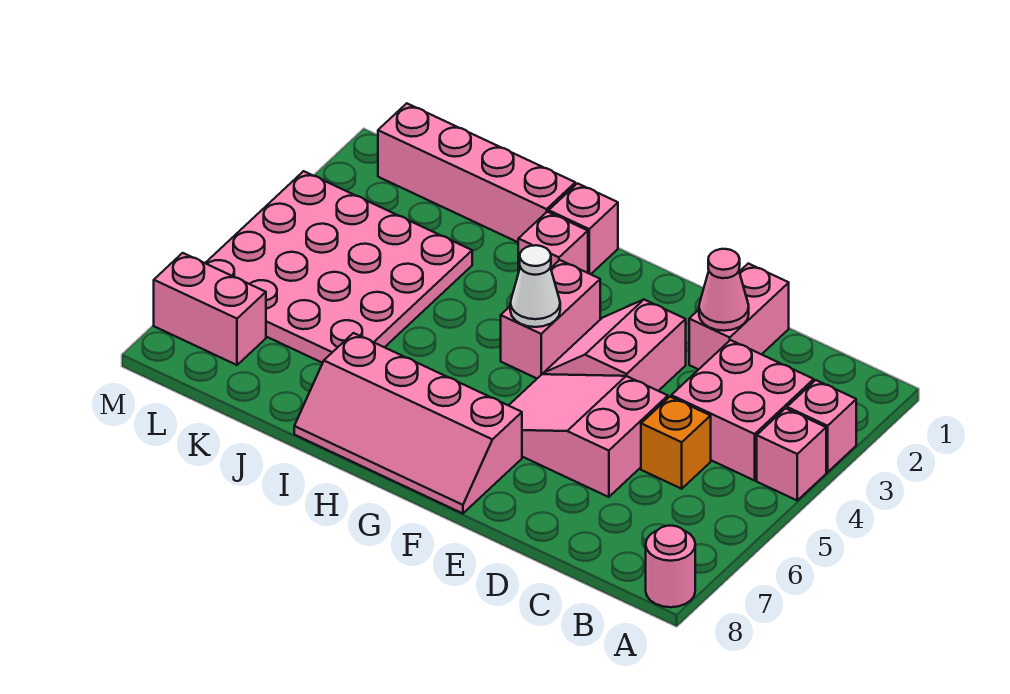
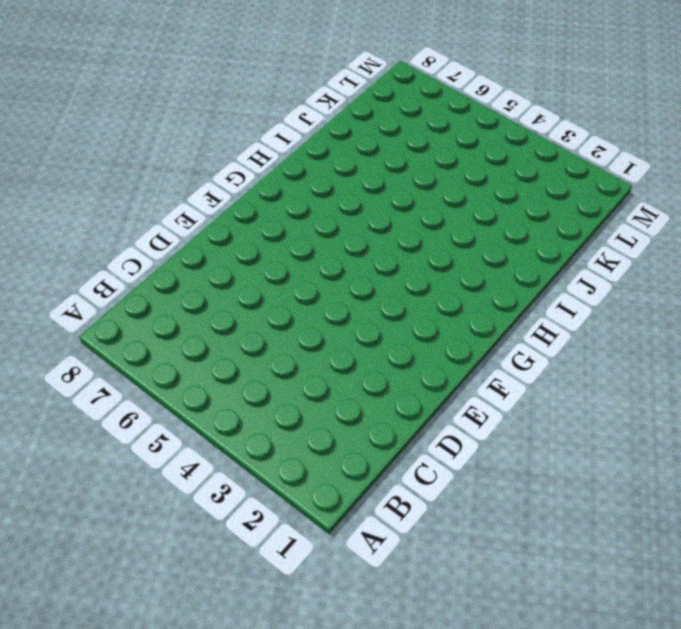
none -> pink 1x1 brick [787,380,856,472]
none -> pink 1x1 brick [757,408,826,500]
none -> pink 1x1 round brick [646,526,695,607]

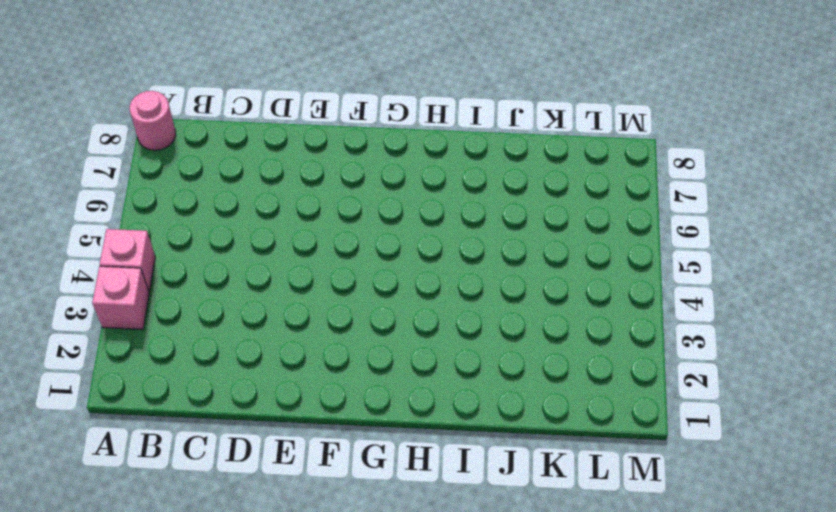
none -> pink 2x2 brick [671,340,814,480]
none -> orange 1x1 brick [641,397,711,489]
none -> pink 1x2 brick [689,264,789,369]

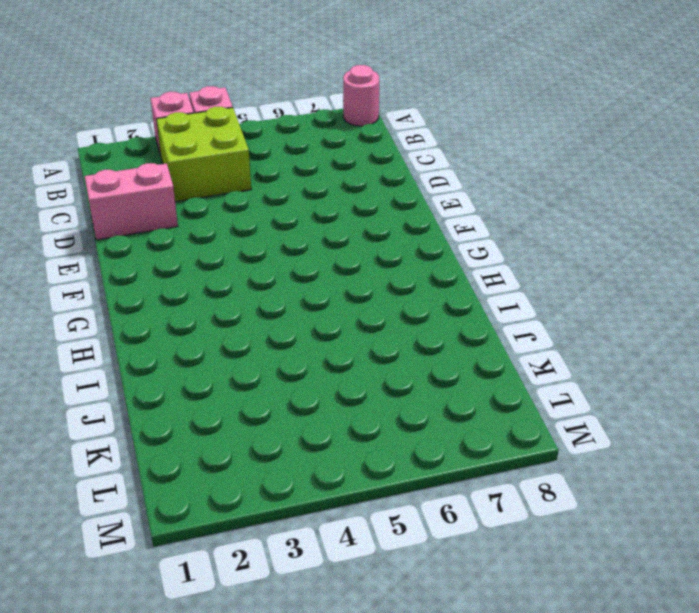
lime 2x2 brick [156,107,251,202] -> pink 2x2 brick [671,340,814,480]
none -> orange 1x1 brick [641,397,711,489]
none -> pink 2x3 slope [509,374,668,497]
none -> pink 2x2 slope [543,300,686,391]

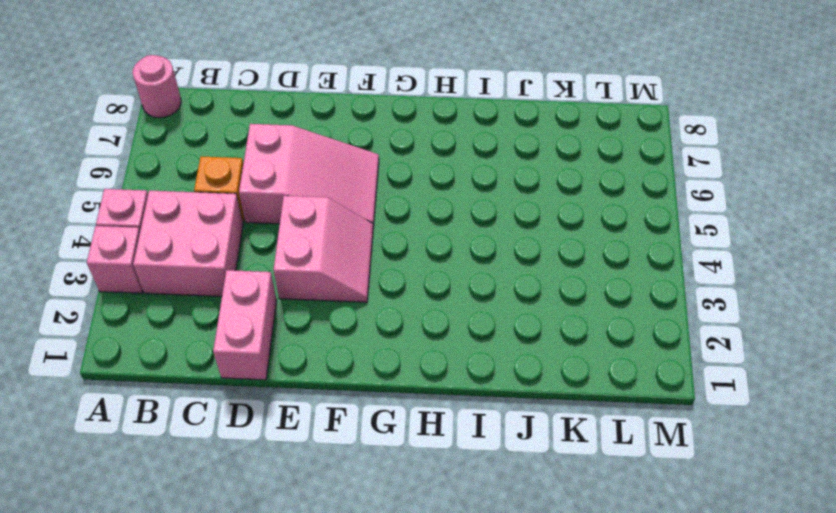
none -> pink 2x4 slope [294,333,522,513]
none -> pink 1x2 brick [501,260,600,378]
none -> pink 1x1 brick [549,183,618,274]

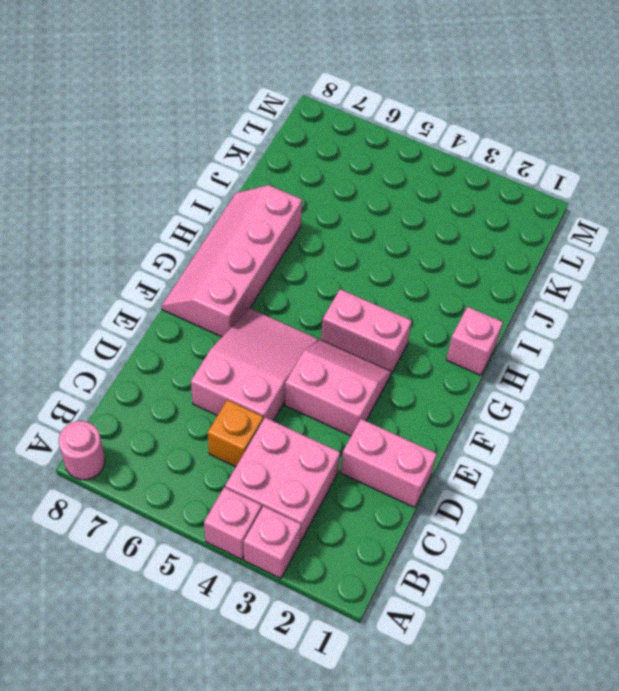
none -> pink 1x1 brick [518,212,588,273]
none -> pink 1x4 brick [378,103,575,242]
none -> pink 4x4 plate [205,171,472,363]

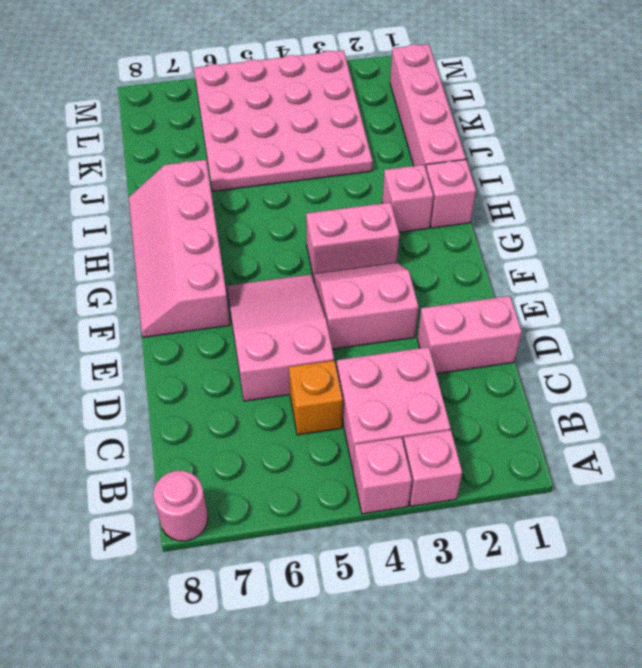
none -> pink 1x2 brick [154,253,266,365]
none -> pink 1x1 cone [699,249,749,331]
none -> white 1x1 cone [510,245,560,327]

